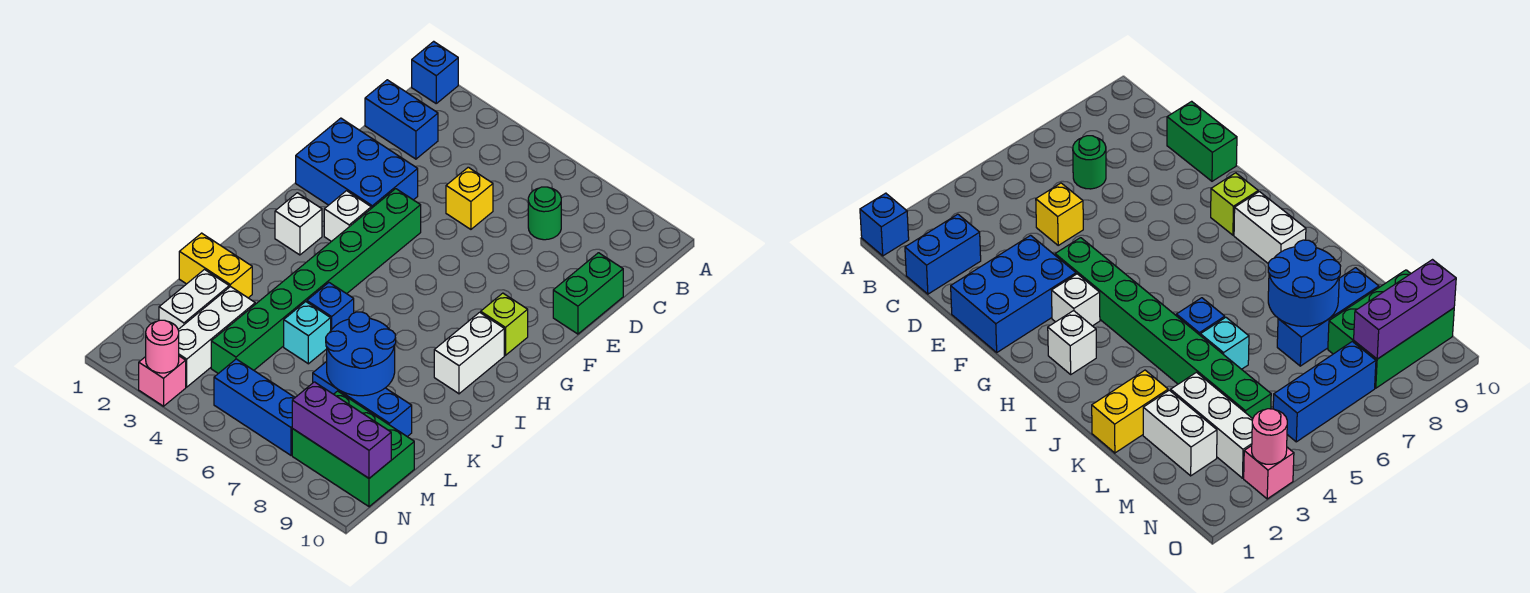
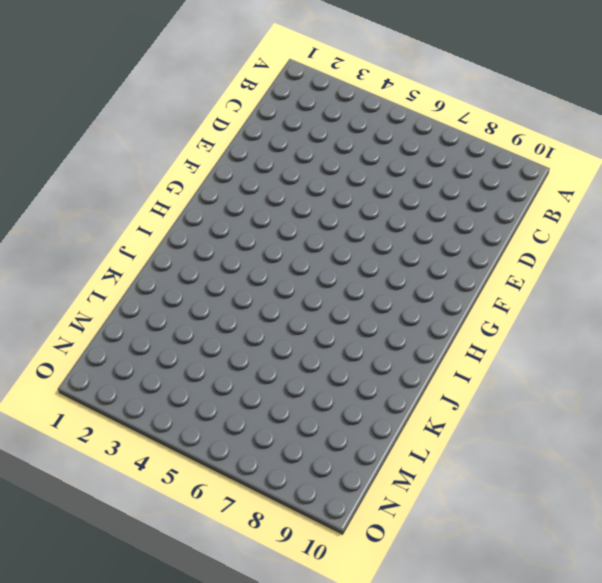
none -> blue 1x1 brick [412,41,458,103]
none -> blue 1x2 brick [365,80,438,159]
none -> green 1x1 round brick [528,187,561,240]

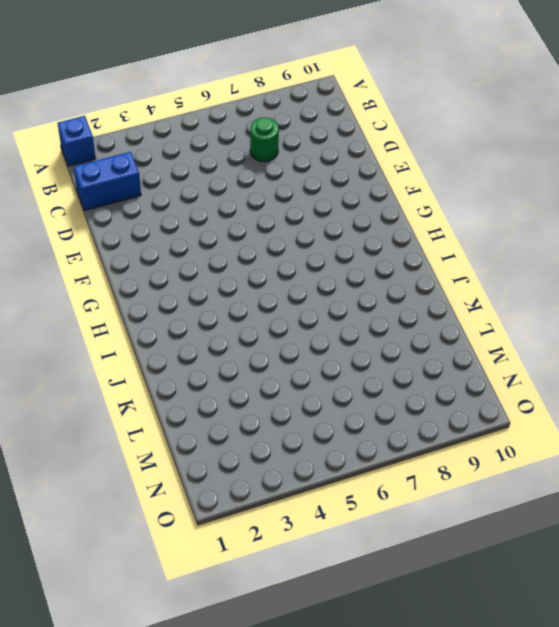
none -> yellow 1x1 brick [446,167,493,229]
none -> green 1x2 brick [553,253,623,334]
none -> blue 2x3 brick [296,118,418,208]

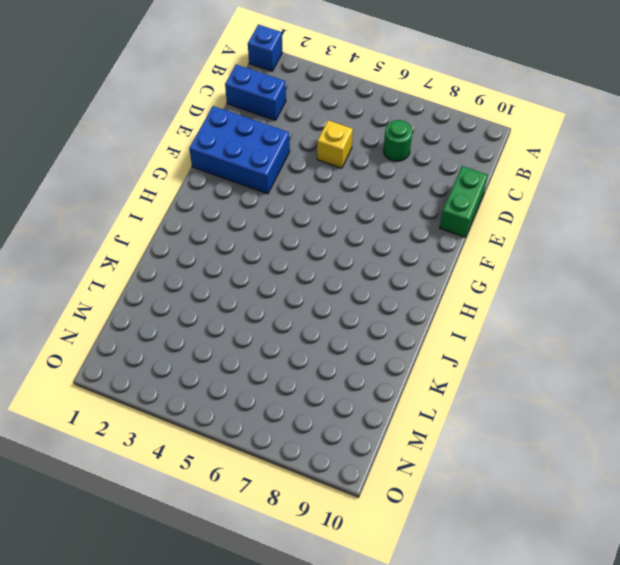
none -> green 1x8 brick [211,189,421,374]
none -> white 1x1 brick [324,191,371,242]
none -> lime 1x1 brick [481,293,528,355]

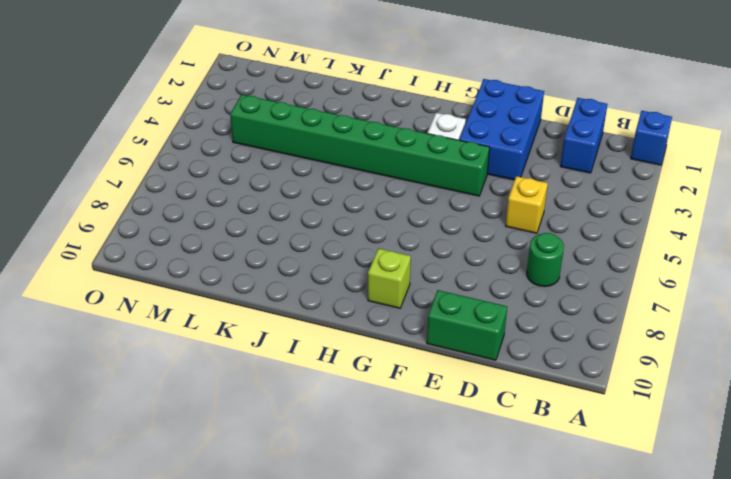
none -> white 1x1 brick [275,193,322,255]
none -> white 1x2 brick [434,312,504,394]
none -> blue 1x1 brick [307,283,354,330]

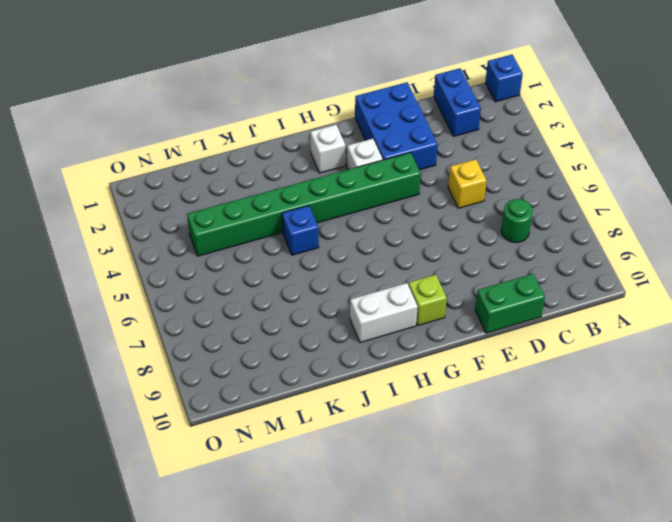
none -> yellow 1x2 brick [179,233,252,298]
none -> cyan 1x1 brick [284,302,331,364]
none -> white 1x2 brick [159,270,229,329]

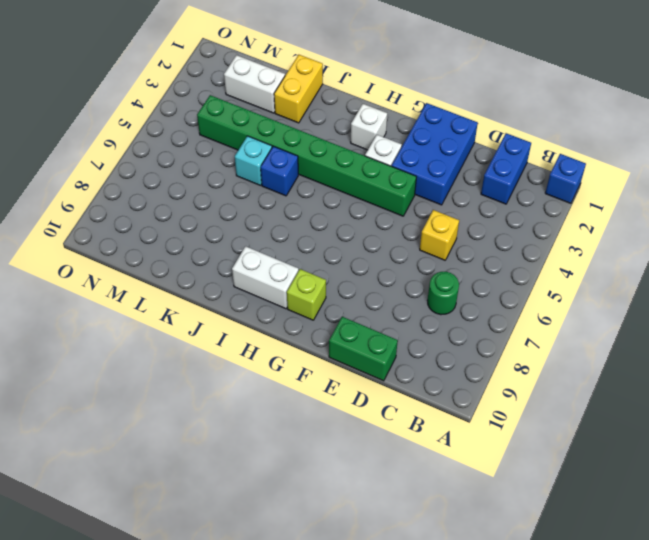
none -> white 1x3 brick [178,286,255,387]
none -> blue 1x3 brick [313,361,412,437]
none -> green 2x3 brick [292,391,414,507]

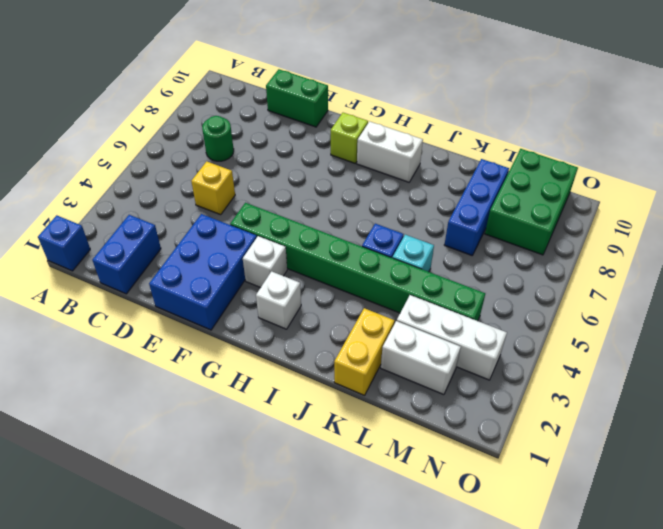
none -> blue 1x3 brick [214,359,295,455]
none -> pink 1x1 brick [139,356,186,406]
none -> blue 2x2 round brick [326,312,396,396]

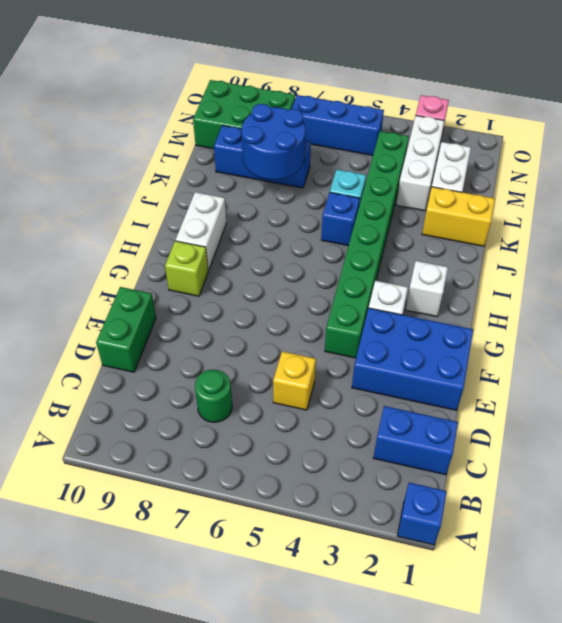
none -> purple 1x3 brick [292,382,391,478]
none -> pink 1x1 round brick [146,320,179,373]

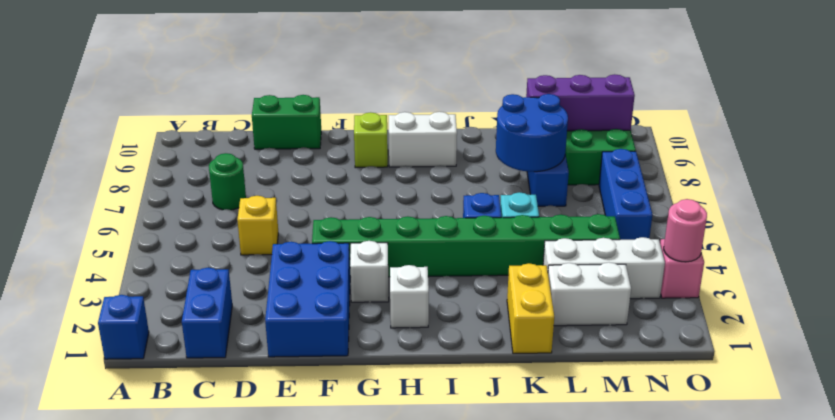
purple 1x3 brick [526,74,635,131] -> purple 1x3 brick turned to [292,382,391,478]

